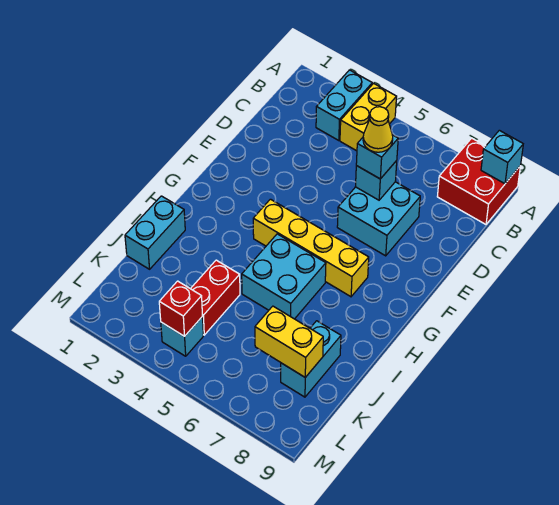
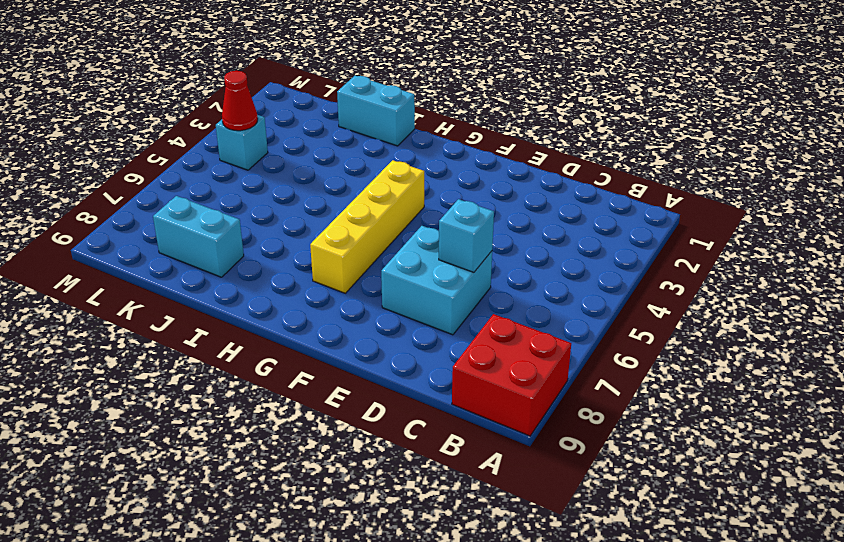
red 1x1 cone [222,71,258,131] -> red 1x1 brick [159,281,202,336]
none -> cyan 1x2 brick [316,70,372,140]
none -> yellow 1x2 brick [340,83,397,151]
none -> cyan 2x2 brick [242,234,326,319]

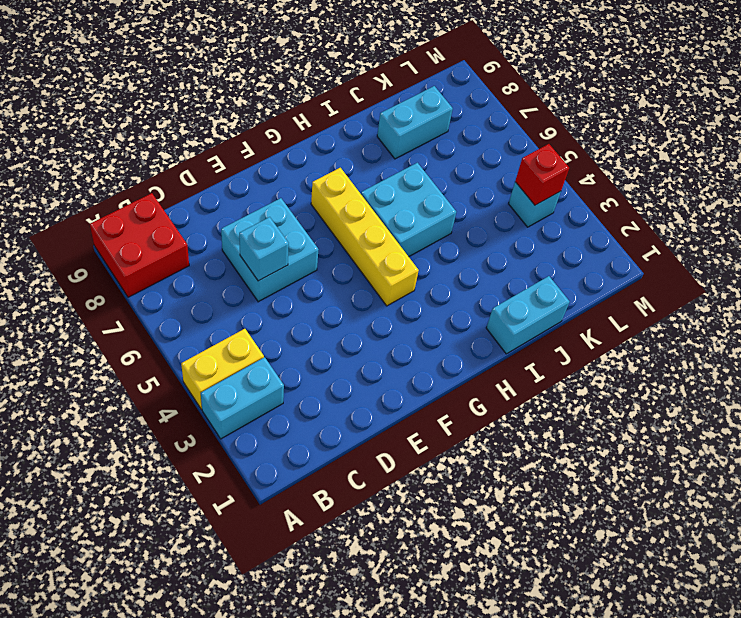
none -> red 1x2 brick [191,260,240,335]
none -> cyan 1x1 brick [481,130,523,184]
none -> yellow 1x2 brick [255,306,323,377]

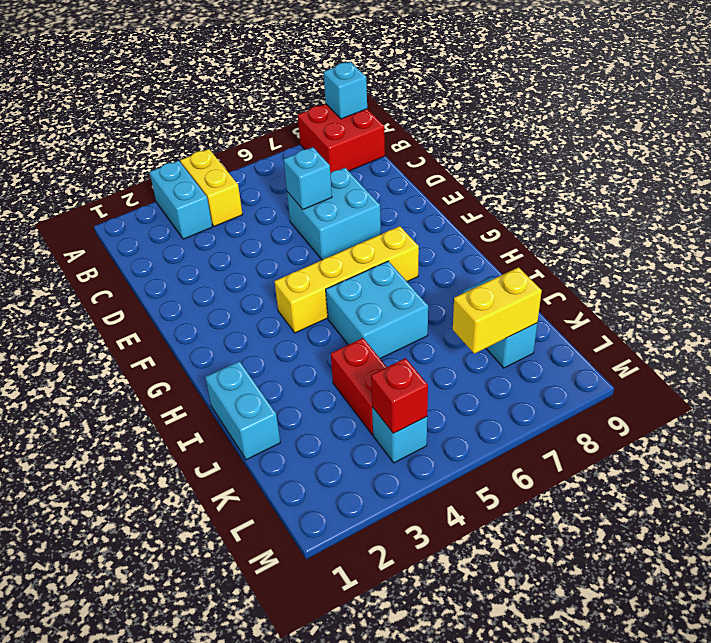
none -> cyan 1x1 brick [356,135,398,179]
none -> yellow 1x1 cone [363,107,393,152]

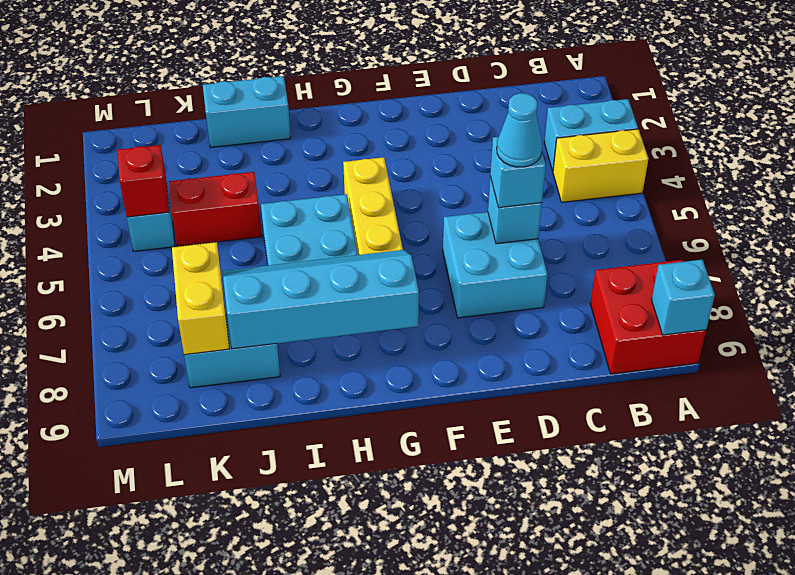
cyan 1x1 cone [497,93,542,167] -> yellow 1x1 cone [363,107,393,152]
cyan 2x4 slope [223,250,419,349] -> none

